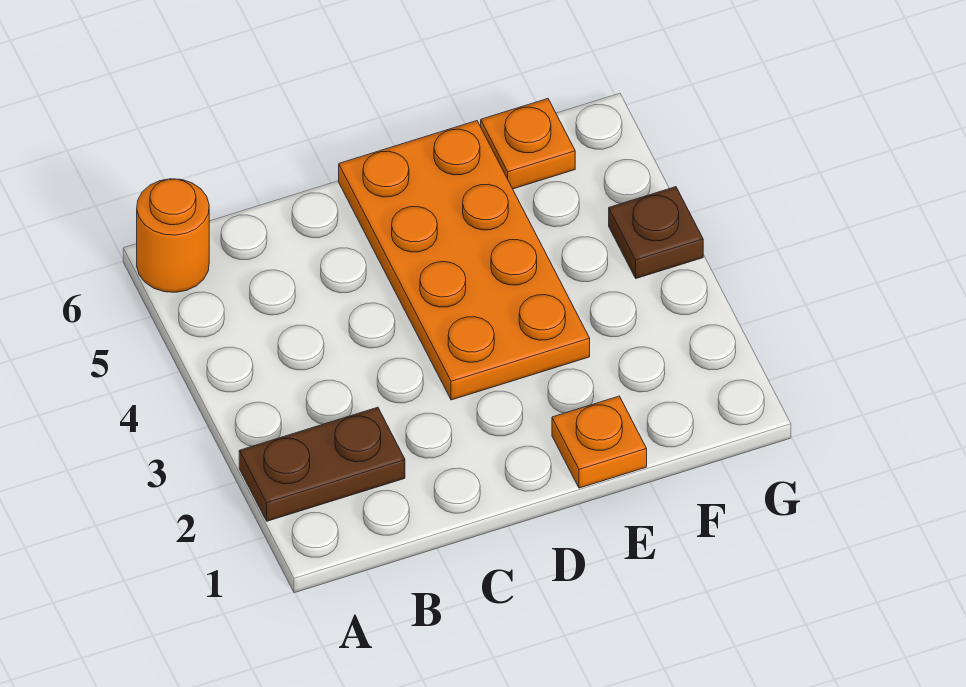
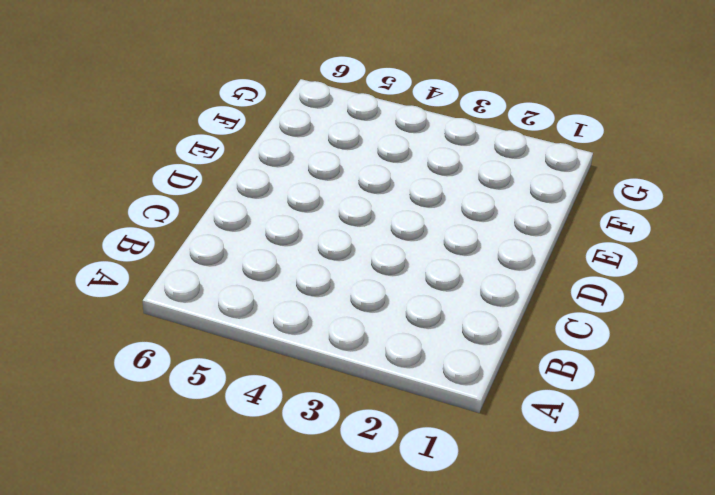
none -> brown 1x2 plate [239,407,405,521]
none -> orange 1x1 round brick [137,179,209,292]

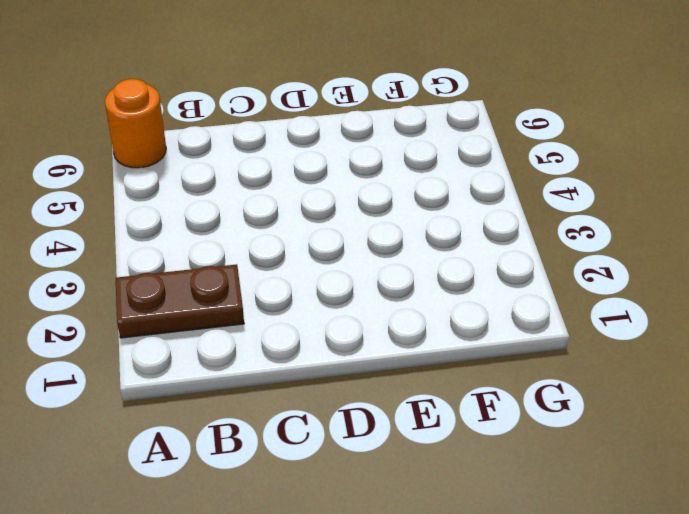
none -> orange 2x4 plate [339,121,590,400]
none -> orange 1x1 plate [552,396,647,488]

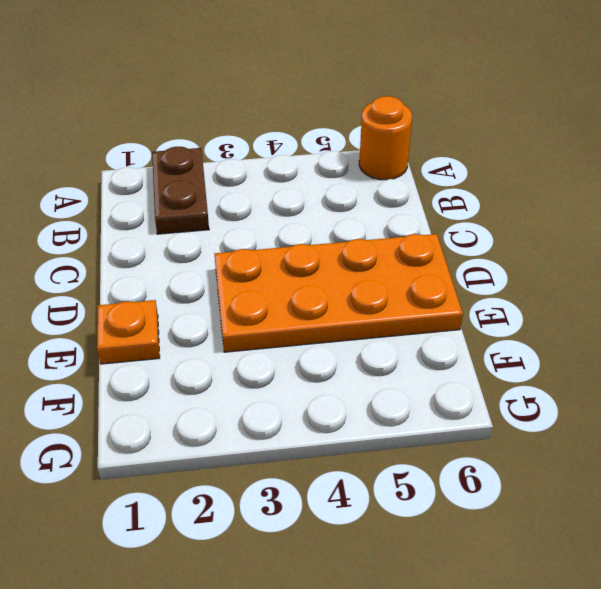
none -> orange 1x1 plate [481,99,575,189]
none -> brown 1x1 plate [609,187,703,278]

